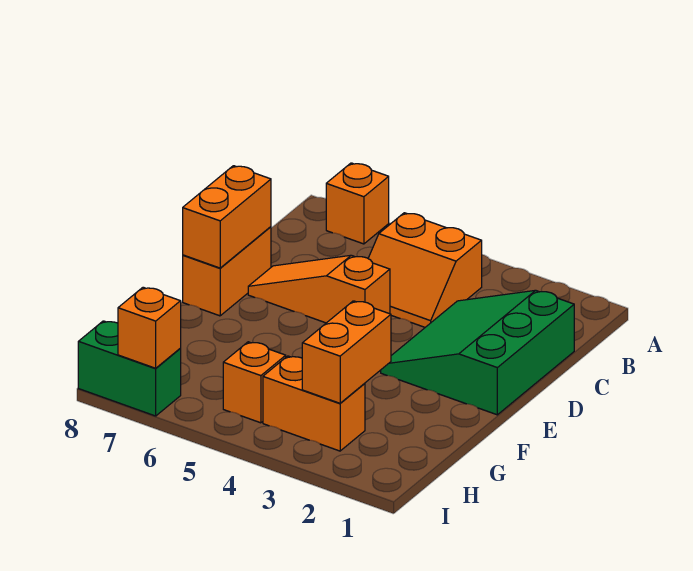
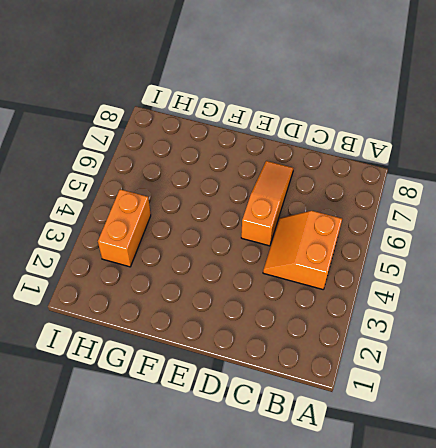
none -> orange 1x1 brick [326,163,389,244]
none -> green 3x3 slope [381,290,574,415]

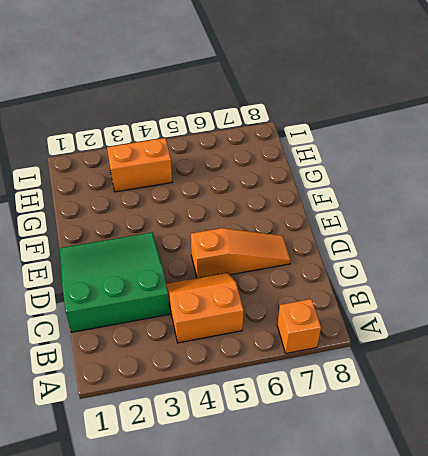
green 3x3 slope [60,232,170,332] -> green 3x3 slope turned to [381,290,574,415]
none -> orange 1x2 brick [183,227,271,316]
none -> orange 1x1 brick [223,342,286,423]

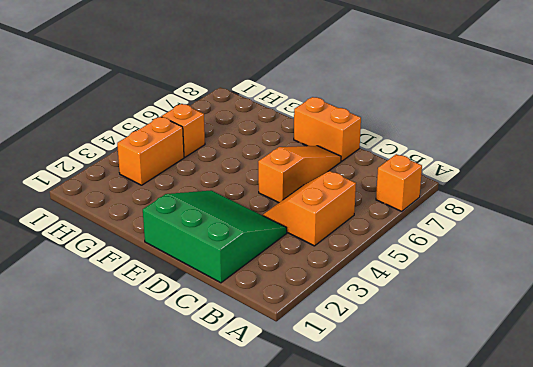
none -> green 1x2 brick [78,321,181,416]
none -> orange 1x2 brick [183,166,271,268]

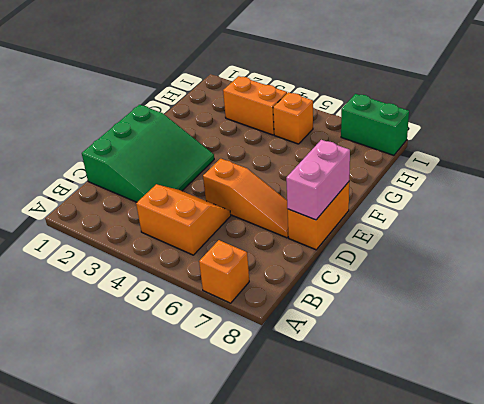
pink 1x2 brick [286,140,350,220] -> orange 1x2 brick [183,166,271,268]
none -> orange 1x2 brick [302,301,391,403]
none -> orange 1x1 brick [118,287,181,368]

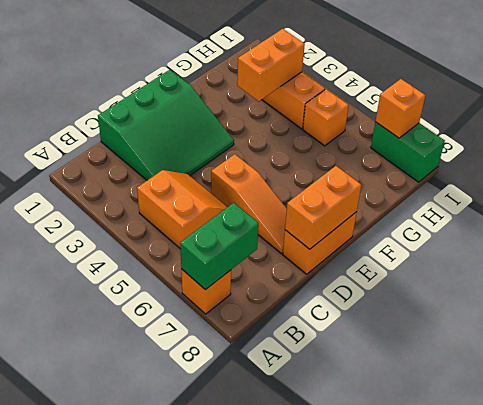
green 1x2 brick [180,203,259,290] -> none

